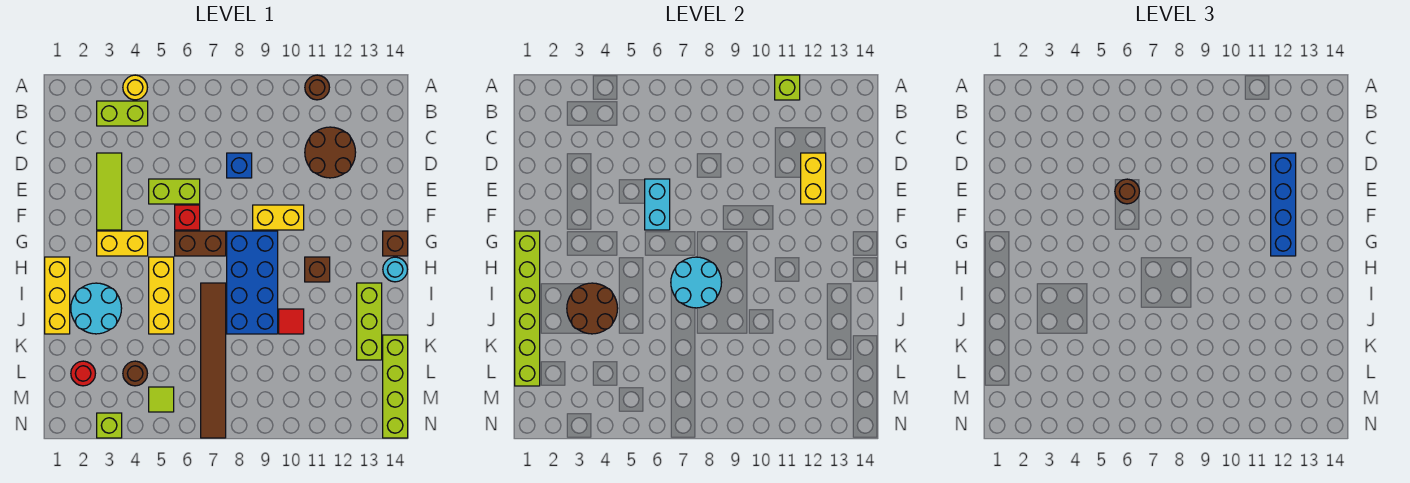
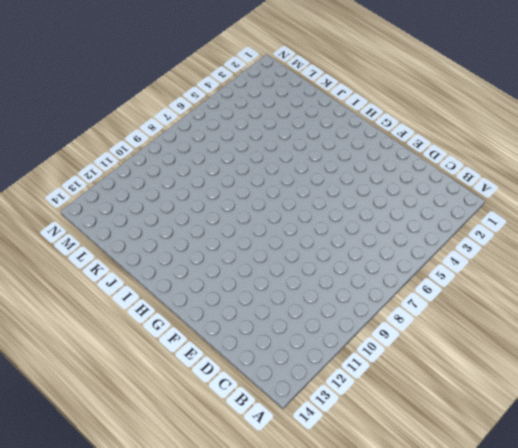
none -> yellow 1x1 round brick [123,75,147,100]
none -> brown 1x1 round brick [305,75,329,100]
none -> lime 1x2 brick [97,101,148,126]
none -> brown 2x2 round brick [305,127,356,178]

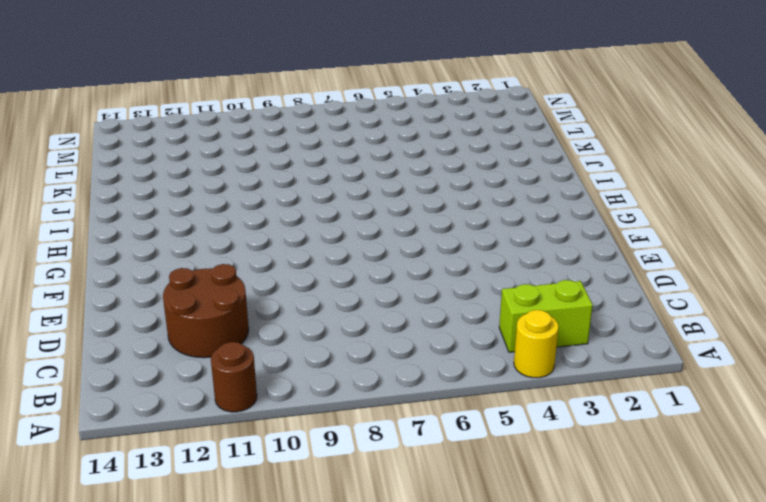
none -> lime 1x3 tile [97,153,122,230]
none -> blue 1x1 brick [227,153,252,178]
none -> lime 1x2 brick [149,179,200,204]
none -> red 1x1 brick [175,205,200,230]

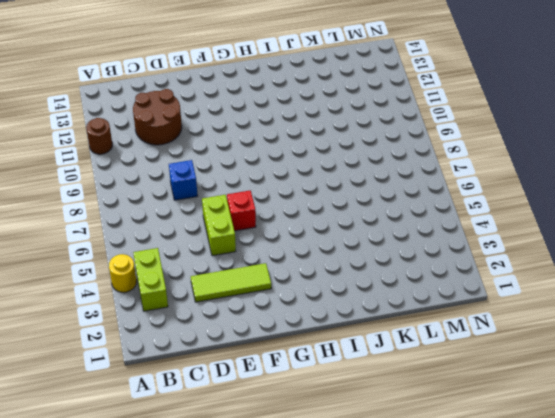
none -> yellow 1x2 brick [253,205,304,230]
none -> yellow 1x2 brick [97,231,148,256]
none -> brown 1x2 brick [175,231,226,256]
none -> blue 2x4 brick [227,231,278,334]

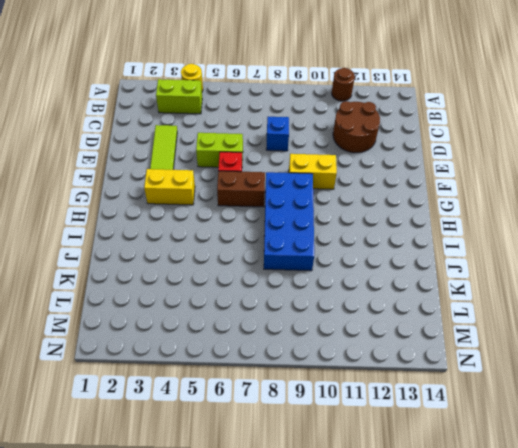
none -> brown 1x1 brick [383,231,408,256]
none -> yellow 1x3 brick [45,257,70,334]
none -> yellow 1x3 brick [149,257,174,334]
none -> brown 1x1 brick [305,257,330,282]

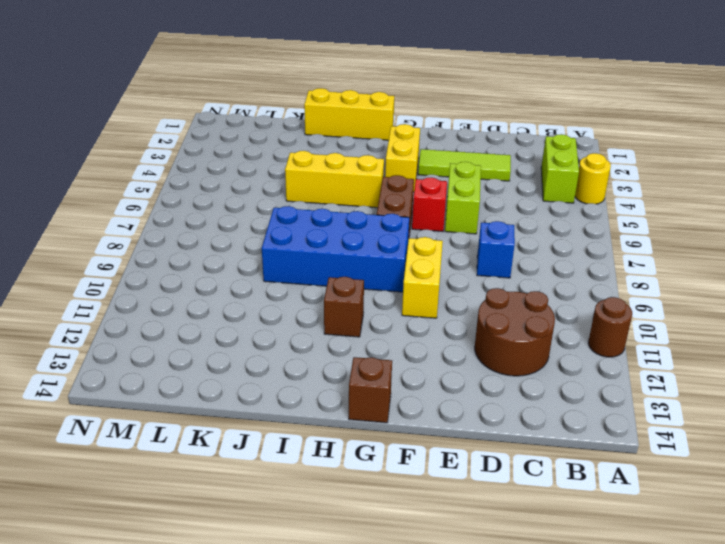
none -> cyan 1x1 round brick [383,257,407,282]
none -> cyan 2x2 round brick [71,283,122,334]
none -> brown 1x6 tile [201,283,226,438]
none -> lime 1x3 brick [357,283,382,360]

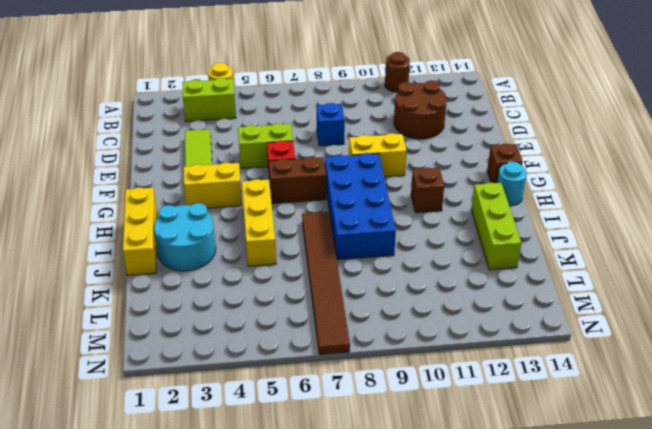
none -> red 1x1 tile [279,309,304,334]
none -> lime 1x4 brick [383,335,408,438]
none -> red 1x1 round brick [71,361,95,386]
none -> brown 1x1 round brick [123,361,147,386]

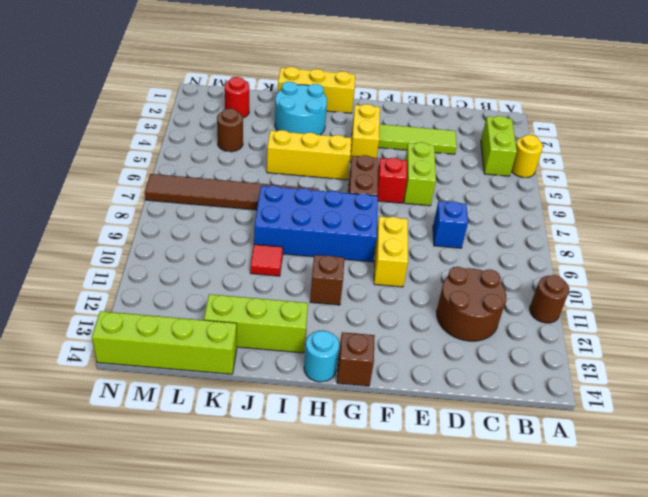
none -> lime 1x1 tile [149,387,174,412]
none -> lime 1x1 brick [97,413,122,438]
none -> lime 1x1 brick [775,75,800,100]
none -> yellow 1x2 brick [801,153,826,204]

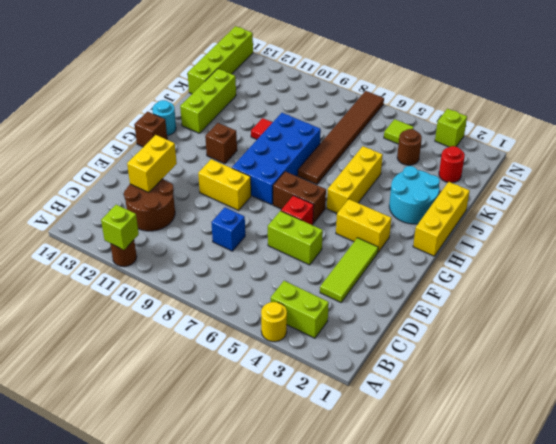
none -> cyan 1x2 brick [645,179,670,230]
none -> lime 1x6 brick [515,231,540,386]
none -> cyan 2x2 round brick [671,257,722,308]
none -> brown 2x2 round brick [567,283,618,334]

